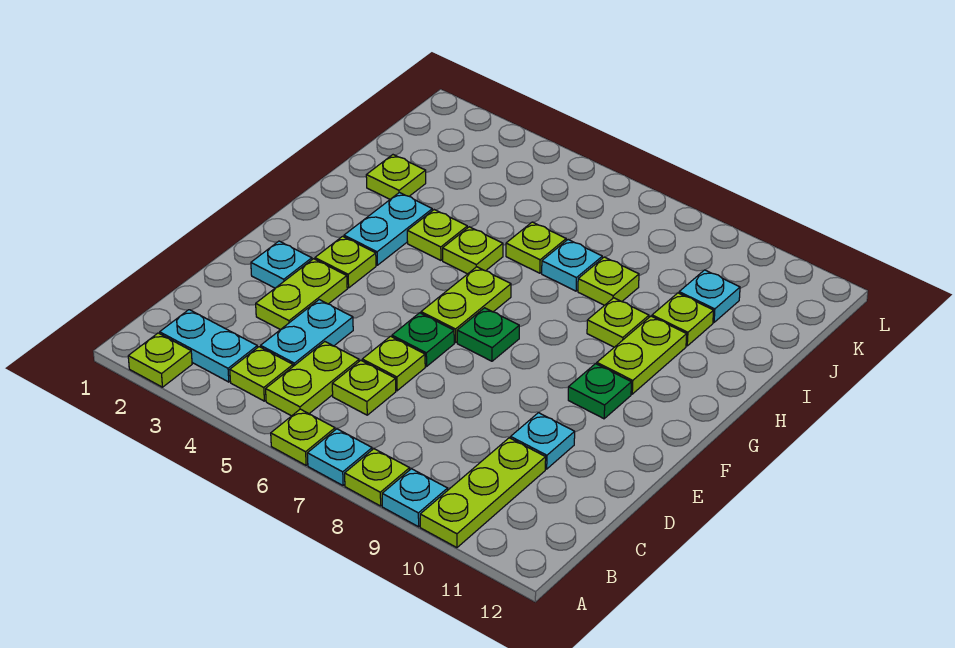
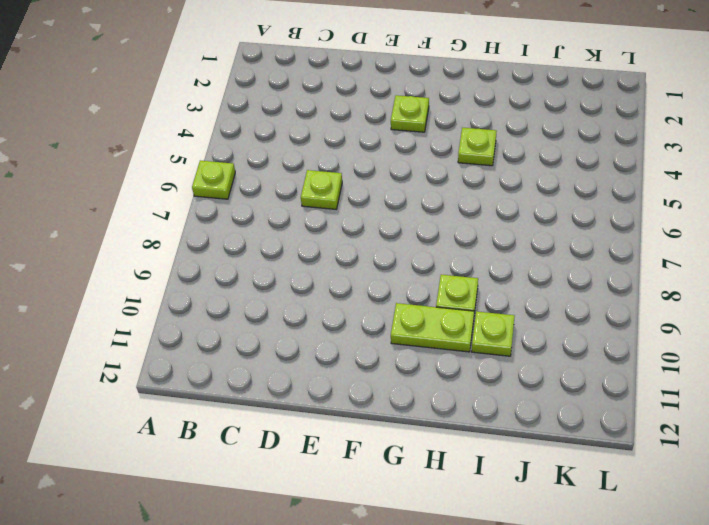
none -> lime 1x1 plate [128,333,192,387]
none -> cyan 1x1 plate [307,429,372,485]
none -> lime 1x1 plate [345,449,410,506]
none -> cyan 1x1 plate [382,469,448,527]

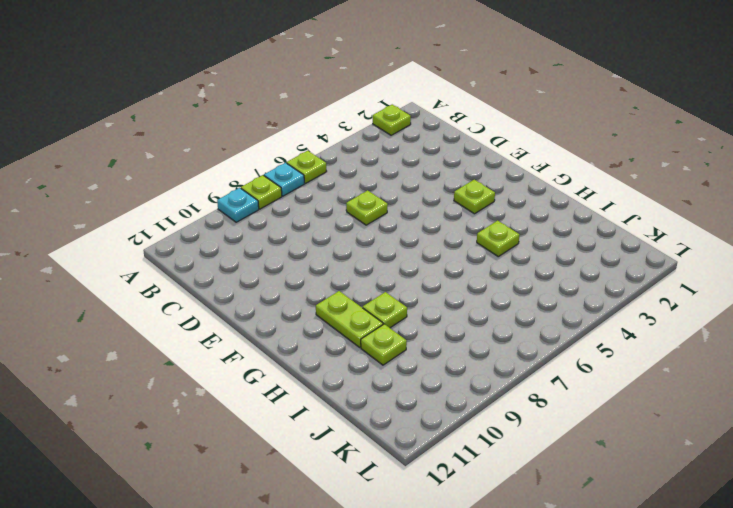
none -> lime 1x3 plate [420,438,546,548]
none -> cyan 1x2 plate [160,310,257,382]
none -> lime 1x1 plate [230,347,293,401]
none -> lime 1x2 plate [266,342,359,416]

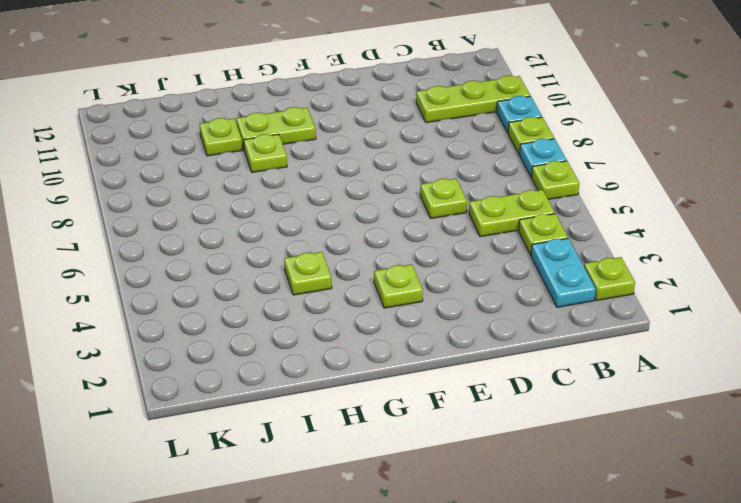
none -> cyan 1x2 plate [261,300,353,366]
none -> lime 1x1 plate [332,360,396,415]
none -> lime 1x2 plate [256,259,347,330]
none -> cyan 1x1 plate [511,413,575,469]

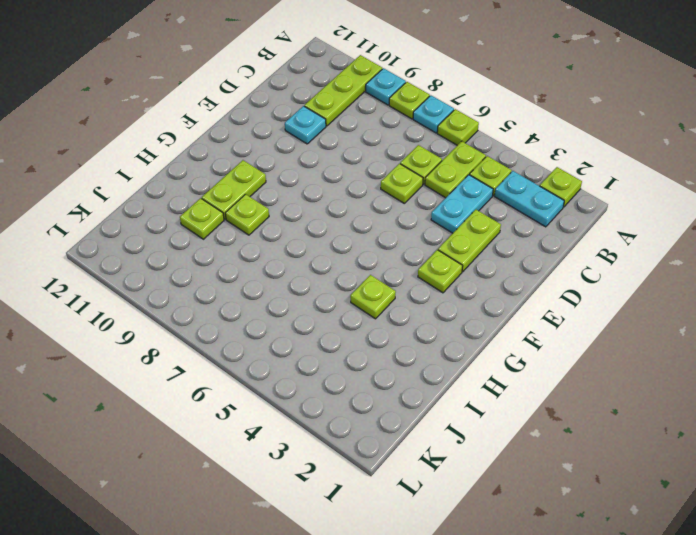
none -> cyan 1x1 plate [251,241,312,288]
none -> green 1x1 plate [392,313,454,366]
none -> lime 1x2 plate [421,267,511,343]
none -> green 1x1 plate [457,308,519,361]

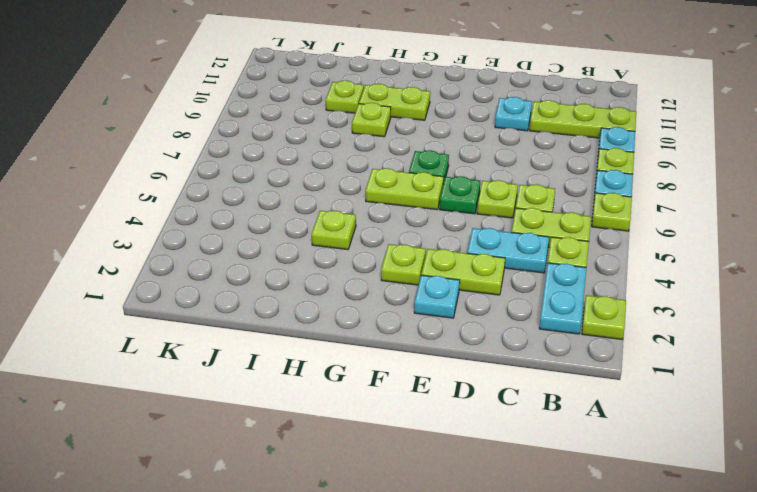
none -> green 1x1 plate [568,364,631,419]
none -> cyan 1x2 plate [344,193,432,265]
none -> lime 1x1 plate [443,227,503,274]
none -> lime 1x1 plate [366,155,426,199]

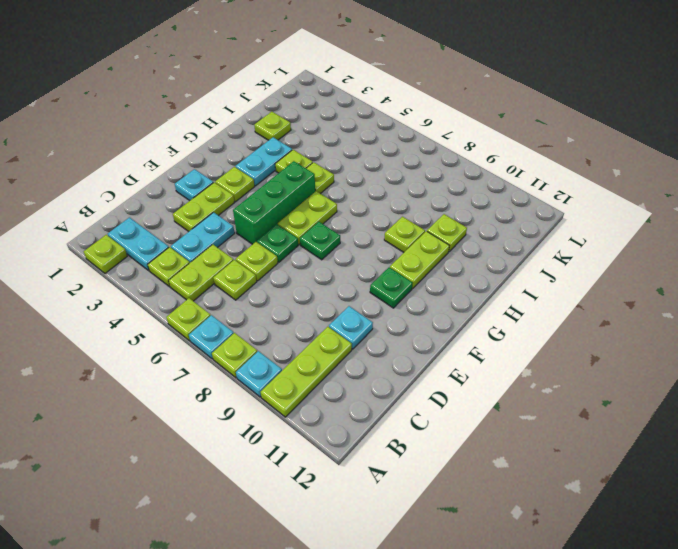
green 1x3 brick [233,161,315,244] -> none
none -> lime 1x1 plate [506,222,566,273]
none -> cyan 1x1 plate [542,240,602,291]
none -> lime 1x1 plate [578,257,639,305]
none -> cyan 1x1 plate [679,270,740,322]

